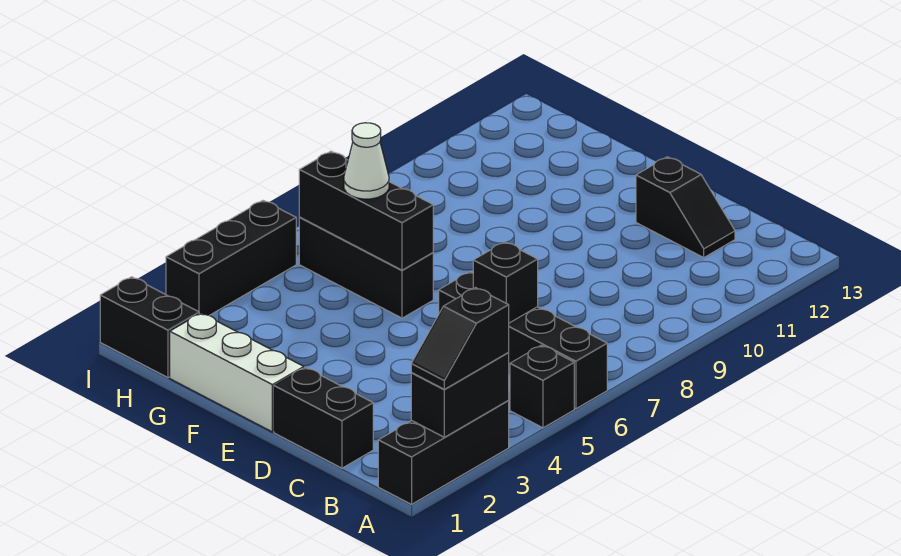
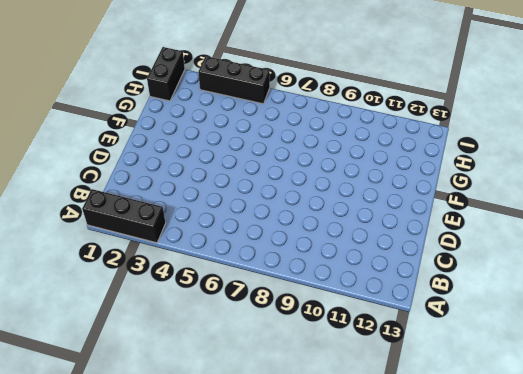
none -> black 1x1 brick [510,345,574,428]
none -> black 1x4 brick [439,272,607,409]
none -> black 1x2 brick [274,367,373,468]

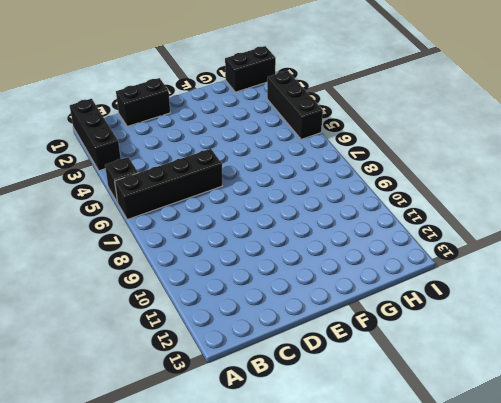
none -> black 1x2 slope [636,157,735,257]
none -> white 1x3 brick [170,313,304,432]
none -> black 1x3 brick [299,217,433,318]

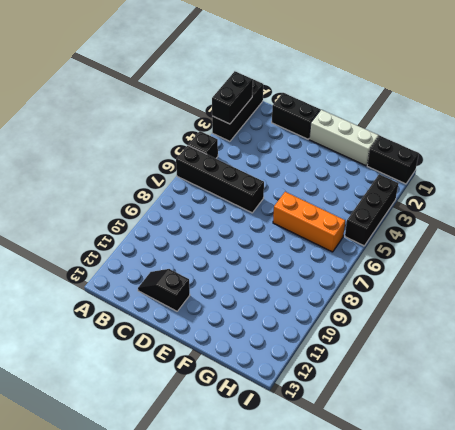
orange 1x3 brick [273,192,345,252] -> black 1x3 brick [299,217,433,318]
none -> black 1x1 brick [473,242,538,323]
none -> black 1x3 brick [299,151,433,270]
none -> black 1x2 slope [411,288,509,389]

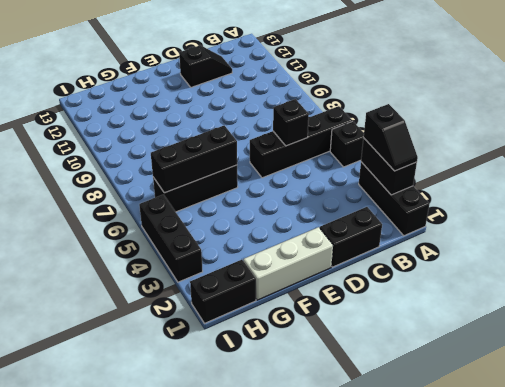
none -> white 1x1 cone [344,123,389,199]

